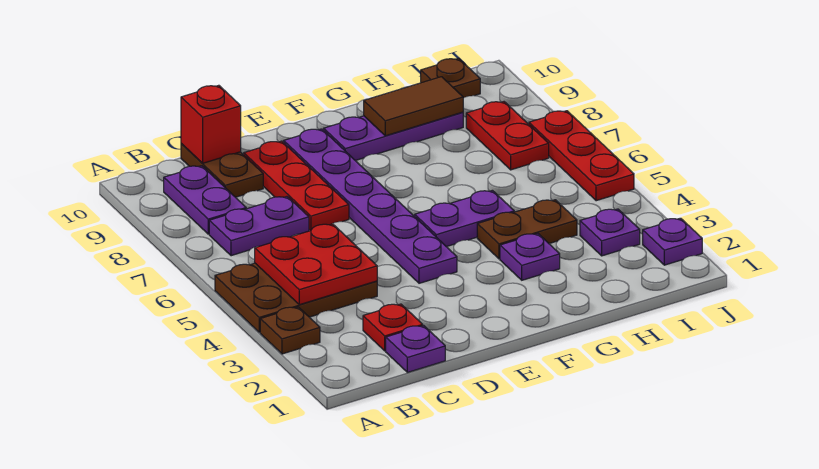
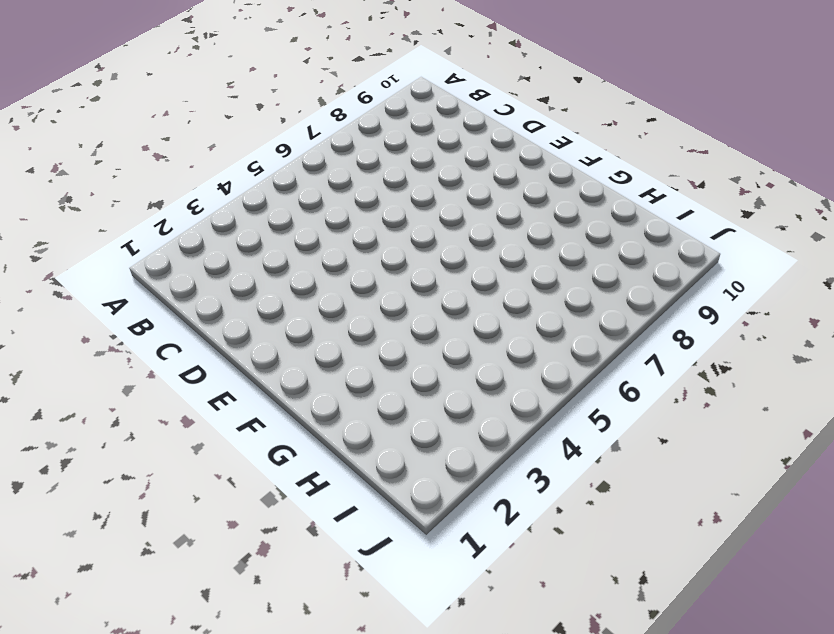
none -> brown 1x1 plate [260,307,320,354]
none -> brown 2x3 plate [215,263,377,332]
none -> purple 1x2 plate [209,197,309,256]

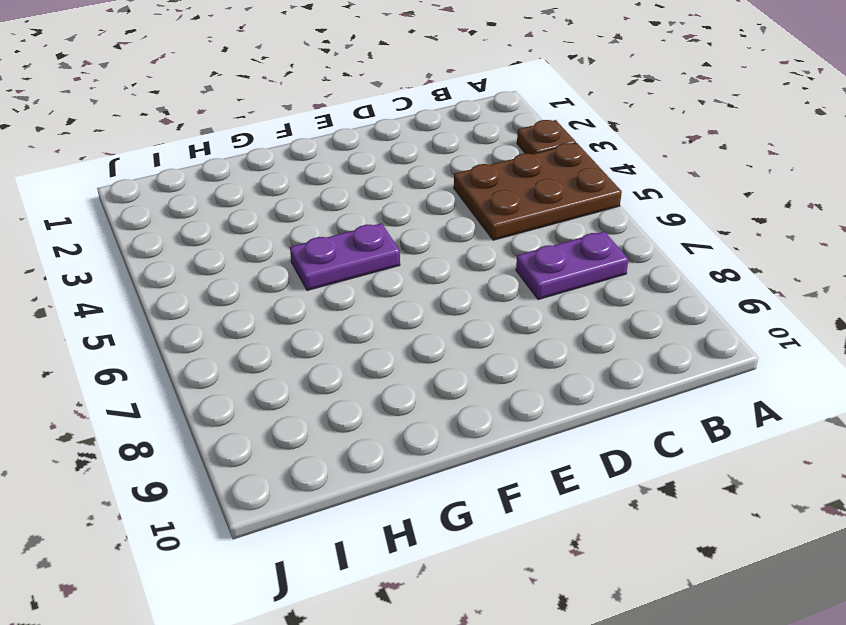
none -> purple 1x2 plate [164,166,246,234]
none -> purple 1x1 plate [386,326,445,372]
none -> red 1x1 plate [363,304,423,351]

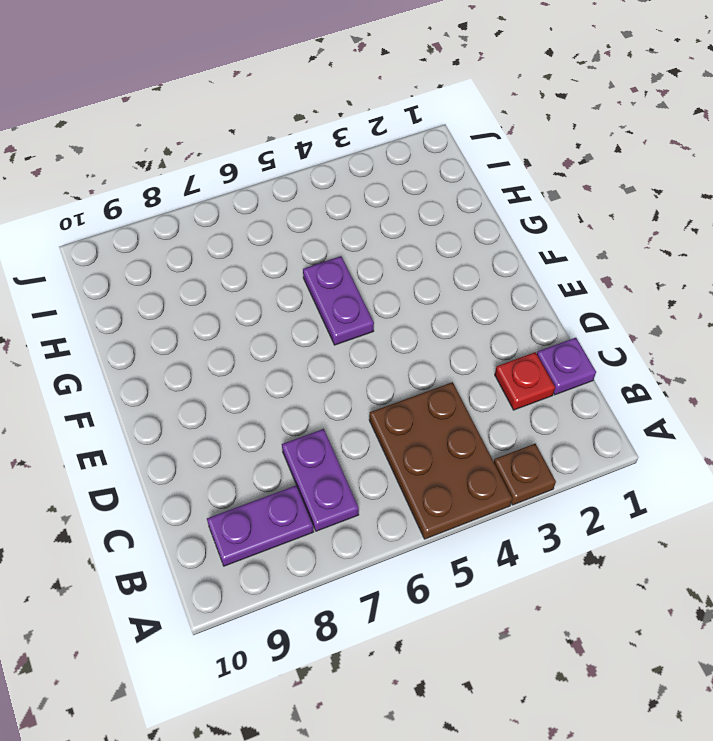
none -> brown 1x2 plate [181,143,263,197]
none -> red 1x3 plate [244,141,349,231]
none -> purple 1x6 plate [284,129,457,283]

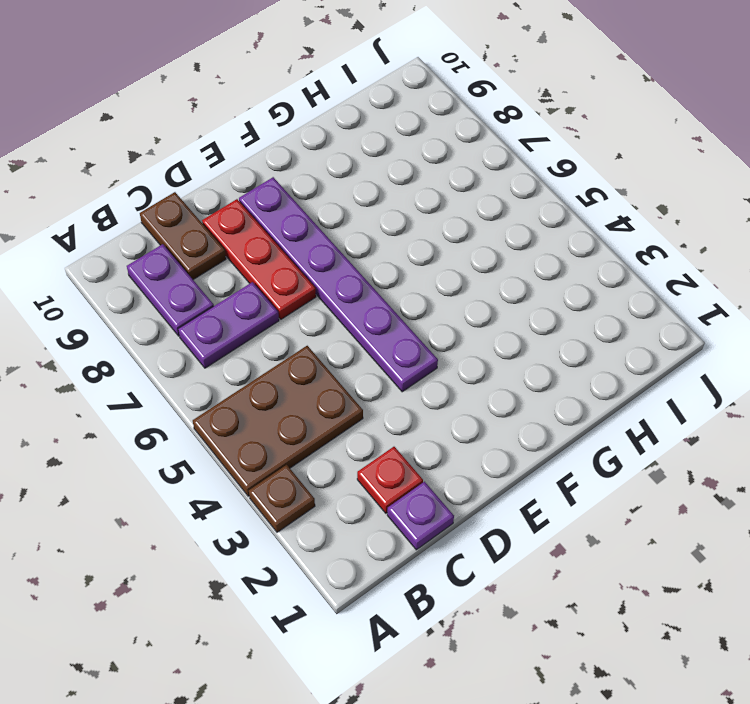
none -> purple 1x2 plate [415,190,514,247]
none -> purple 1x3 plate [324,112,463,161]
none -> purple 1x1 plate [500,234,560,280]

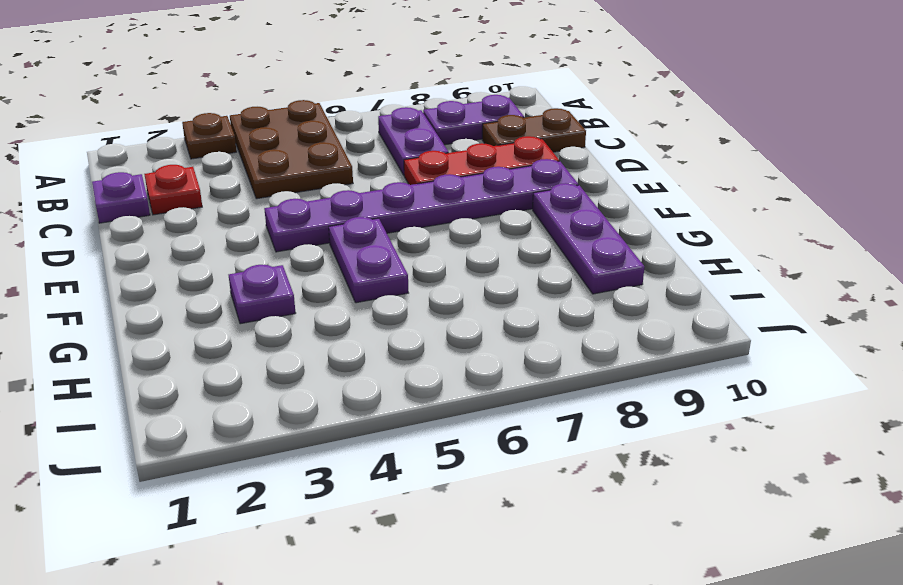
none -> brown 1x2 plate [477,200,577,259]
none -> purple 1x1 plate [580,209,640,256]
none -> red 1x2 plate [466,102,549,170]

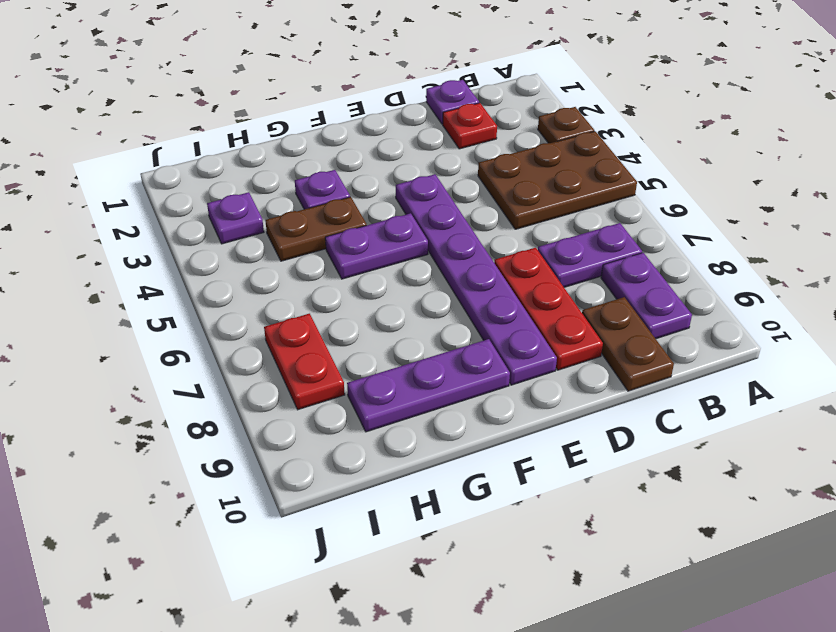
none -> brown 1x1 plate [421,58,480,98]
none -> purple 1x1 plate [643,218,702,265]
none -> red 1x3 plate [529,111,634,201]

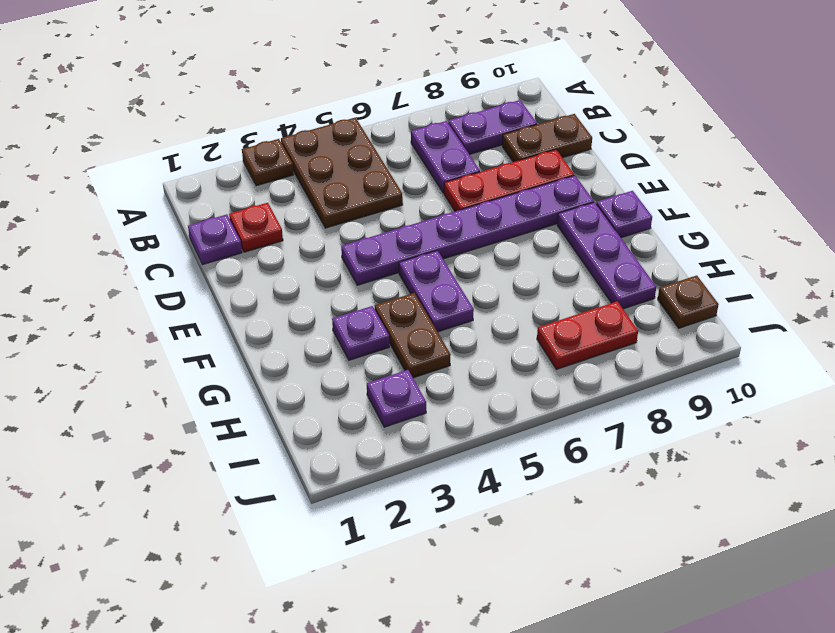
purple 1x1 plate [596,191,652,238] -> purple 1x1 plate moved to [643,218,702,265]
none -> red 1x3 plate [529,111,634,201]
none -> red 2x2 plate [255,224,377,305]
none -> red 1x1 brick [181,85,241,163]

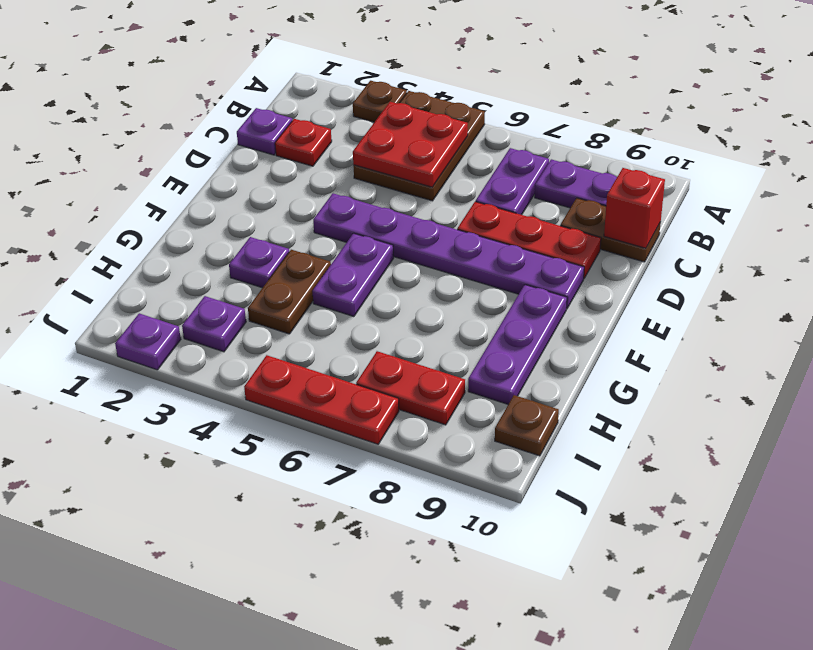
none -> brown 1x2 tile [364,77,463,136]

